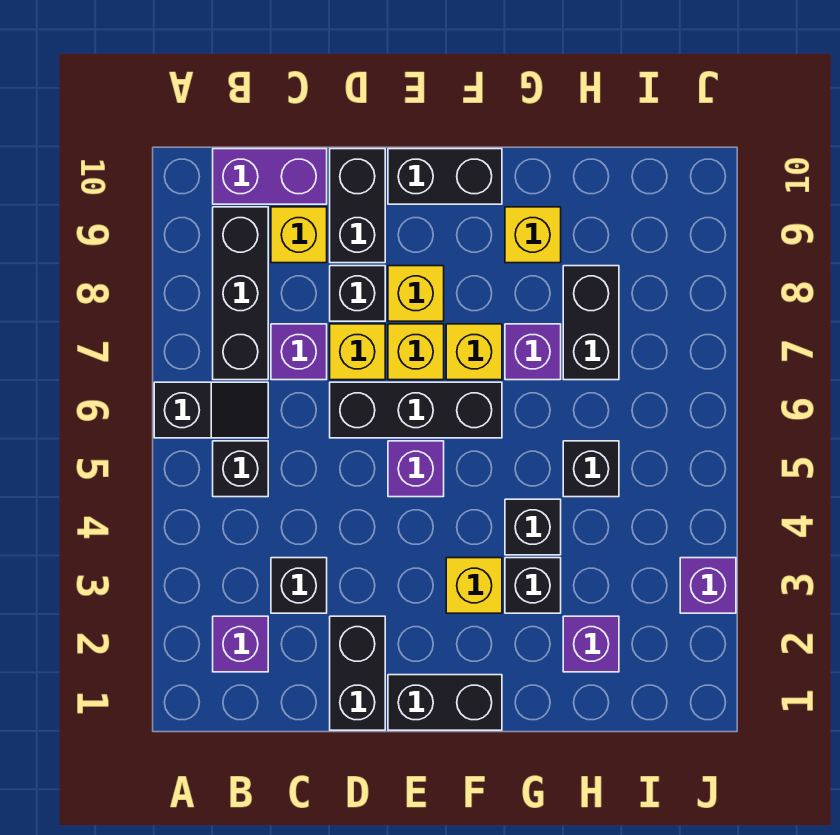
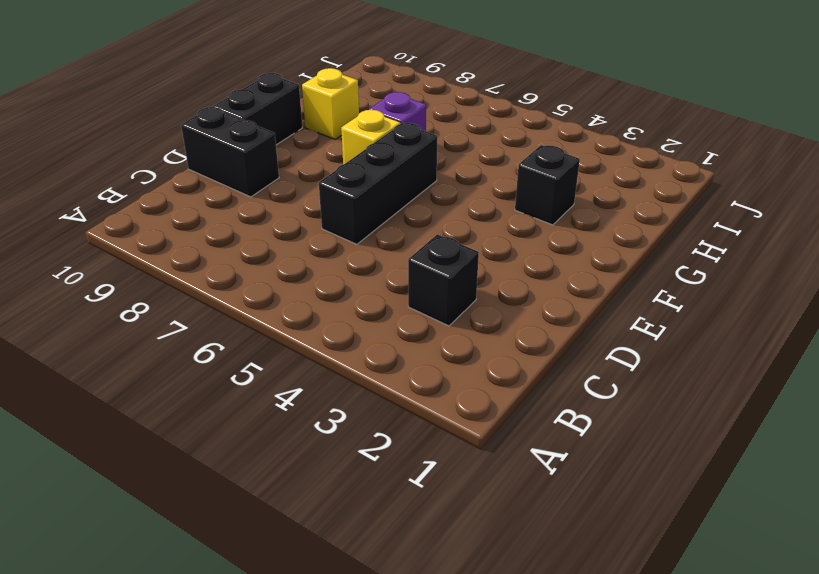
none -> black 1x2 slope [154,382,268,438]
none -> purple 1x1 brick [213,616,268,672]
none -> black 1x1 brick [213,441,268,497]

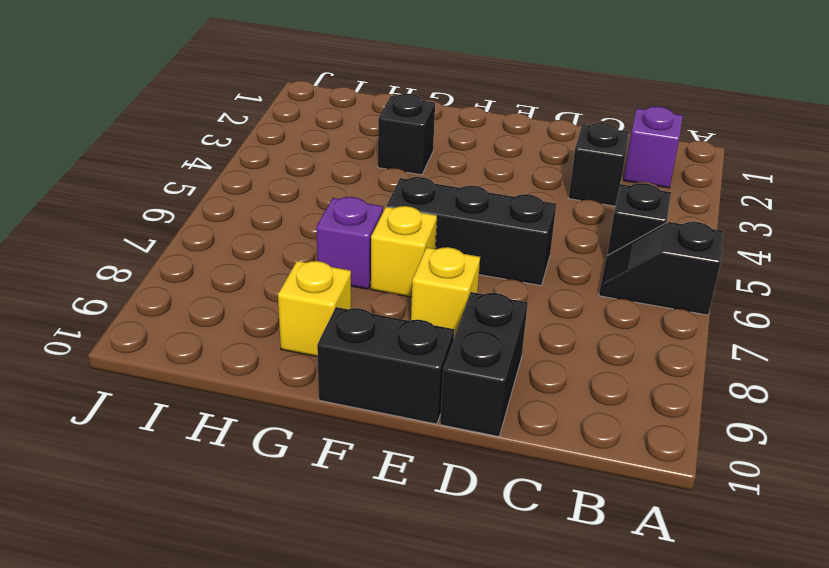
none -> black 1x3 brick [213,207,268,380]
none -> purple 1x2 brick [213,149,327,204]
none -> purple 1x1 brick [271,324,327,380]

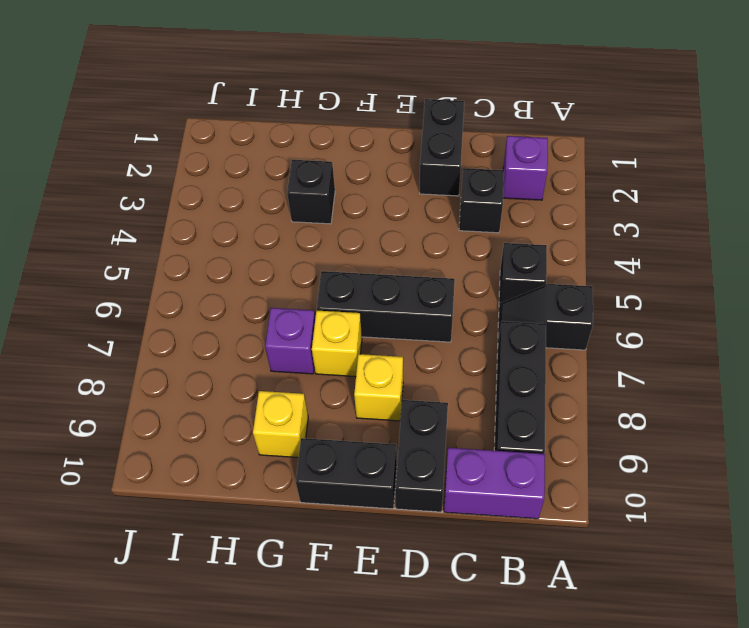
none -> purple 1x1 brick [271,324,327,380]
none -> yellow 1x1 brick [271,207,327,263]
none -> yellow 1x1 brick [330,324,385,380]

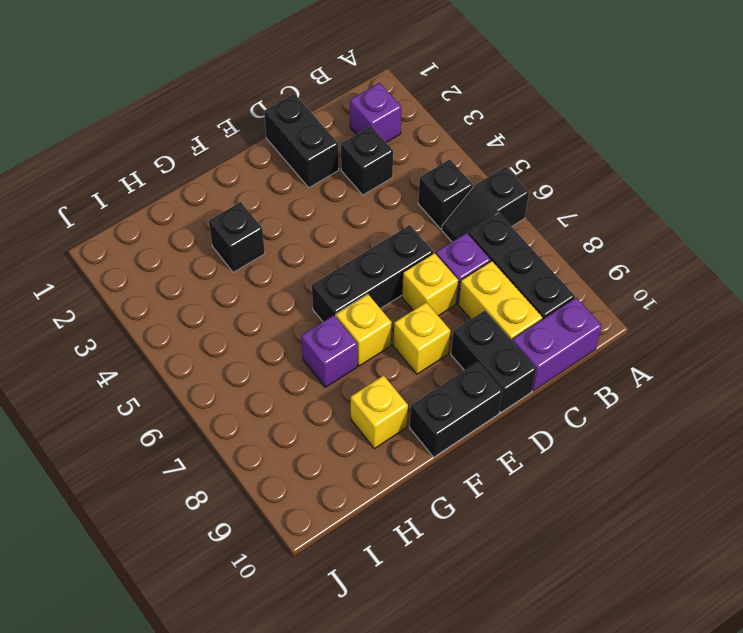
yellow 1x2 brick [458,261,543,340] -> yellow 1x1 brick [271,207,327,263]
none -> black 1x1 brick [330,266,385,321]
none -> black 1x2 brick [388,675,502,730]
none -> purple 1x1 brick [388,441,444,497]

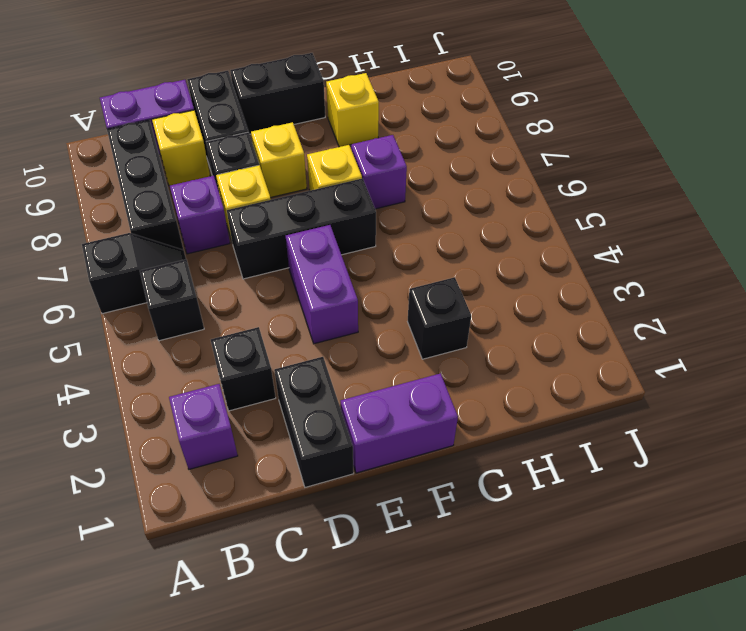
purple 1x2 brick [341,373,458,473] -> black 1x2 brick [388,675,502,730]
purple 1x2 brick [286,225,358,344] -> purple 1x1 brick [388,441,444,497]
none -> yellow 1x1 brick [388,324,444,380]
none -> yellow 1x1 brick [446,558,502,613]
none -> black 1x1 brick [505,499,561,555]

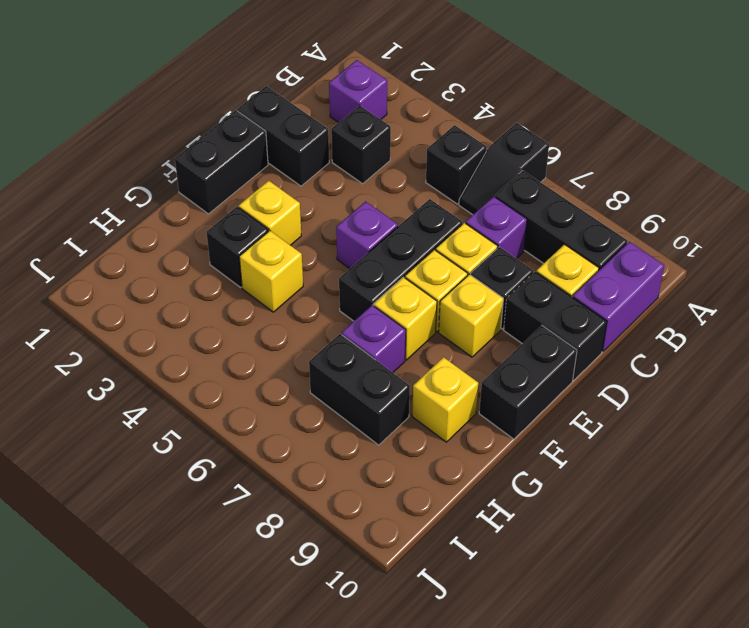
yellow 1x1 brick [239,231,303,312] -> black 1x1 brick [505,499,561,555]
none -> purple 1x1 brick [563,616,619,672]
none -> black 1x1 brick [563,441,619,497]
none -> purple 1x1 brick [680,558,736,613]

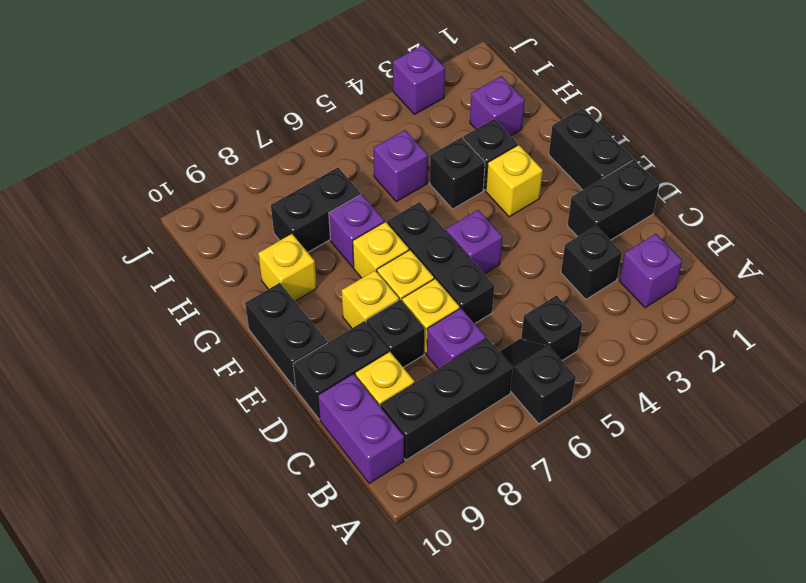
purple 1x1 brick [374,130,428,202] -> black 1x1 brick [563,441,619,497]

